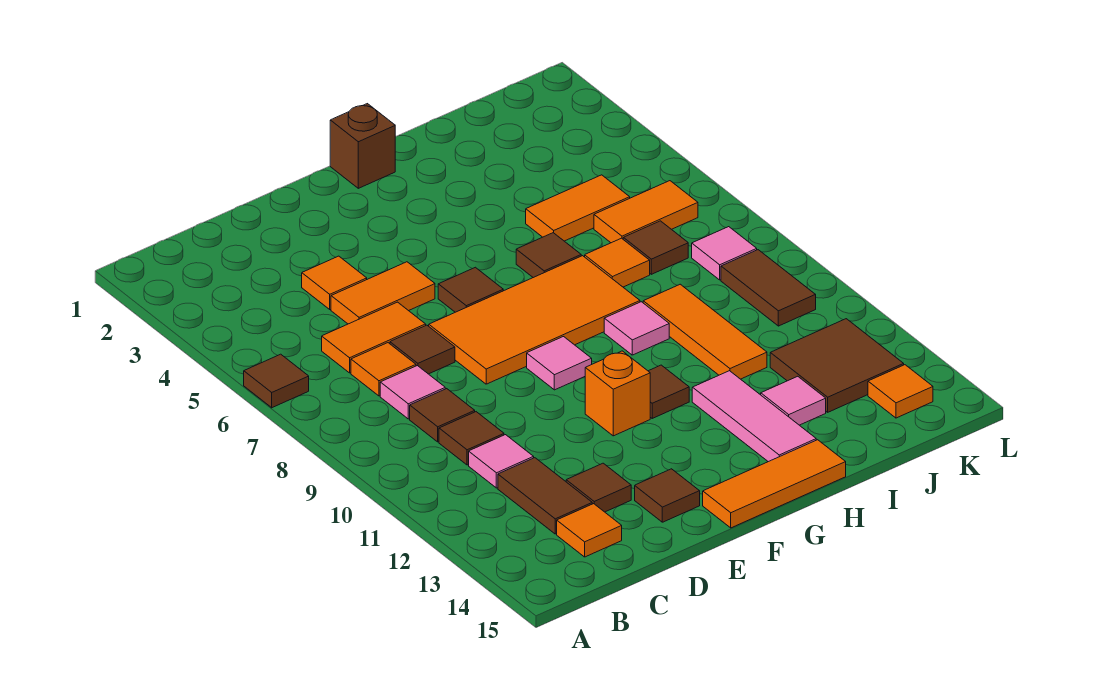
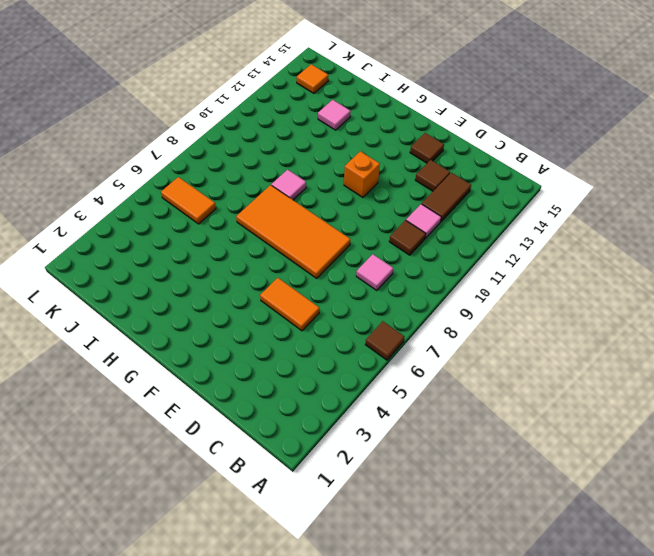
none -> orange 1x2 tile [322,302,426,373]
none -> orange 1x1 tile [351,343,416,396]
none -> brown 1x1 tile [410,389,475,442]
none -> orange 1x1 tile [557,504,622,557]

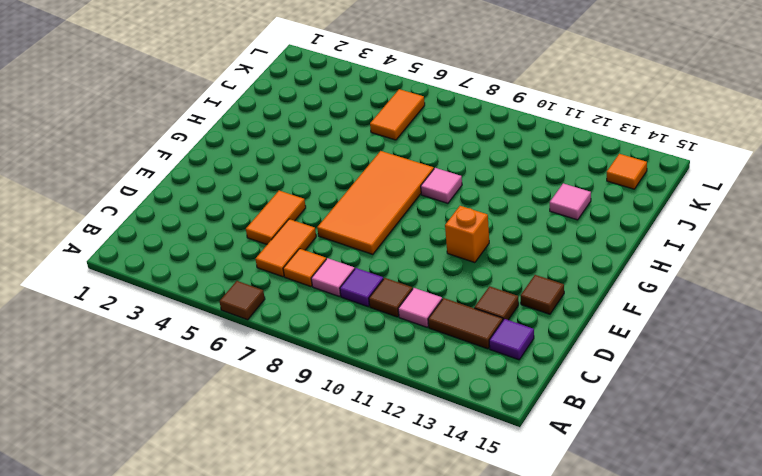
purple 1x1 tile [340,268,383,307] -> brown 1x1 tile [410,389,475,442]
purple 1x1 tile [489,319,534,360] -> orange 1x1 tile [557,504,622,557]
none -> orange 1x1 tile [302,256,367,309]
none -> brown 1x1 tile [390,325,455,374]
none -> brown 1x1 tile [438,267,503,312]
none -> pink 1x1 tile [527,337,592,390]

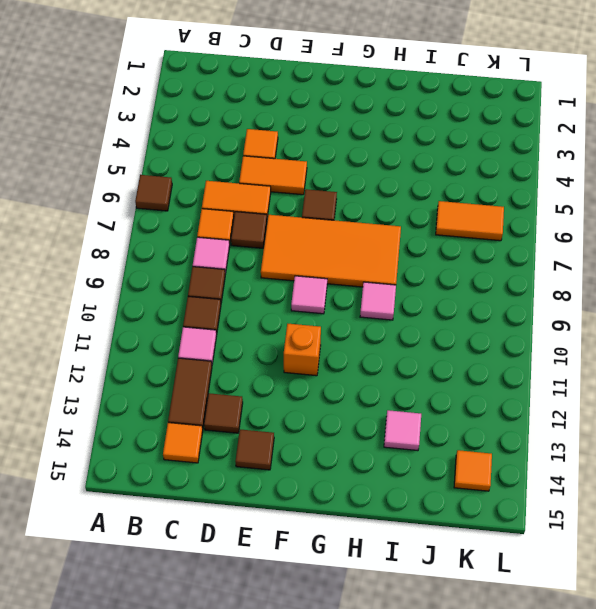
none -> orange 1x3 tile [703,440,846,528]
none -> brown 1x1 brick [330,104,395,188]
none -> brown 1x1 tile [649,365,689,418]
none -> brown 1x1 tile [516,233,581,278]

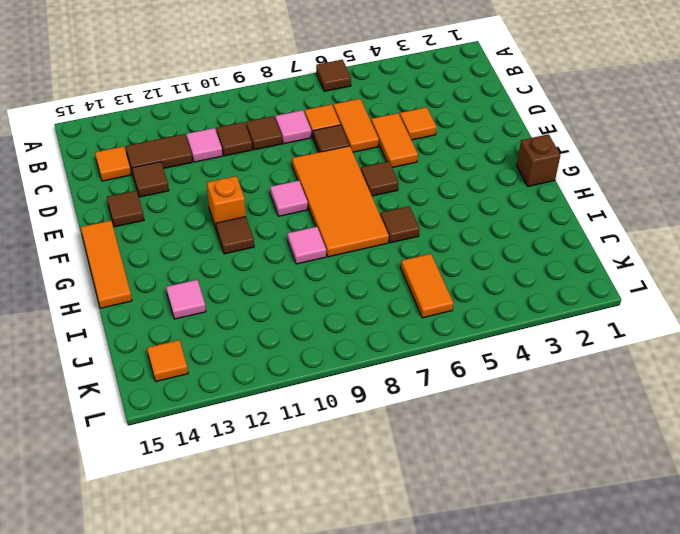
none -> pink 1x3 tile [692,371,816,462]
none -> orange 1x2 tile [526,175,630,241]
none -> orange 1x1 tile [585,238,650,287]
none -> orange 1x3 tile [643,284,767,379]

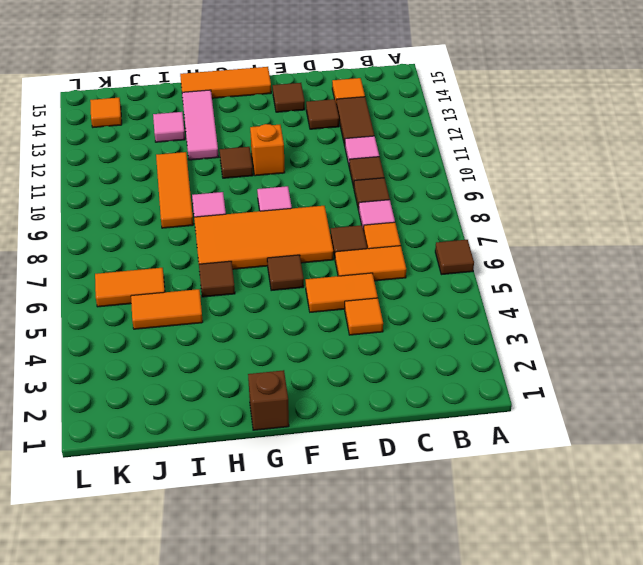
none -> orange 1x1 tile [585,238,650,287]
none -> brown 1x1 tile [623,221,688,274]
none -> brown 2x2 tile [770,319,904,412]
none -> pink 1x1 tile [692,227,757,280]

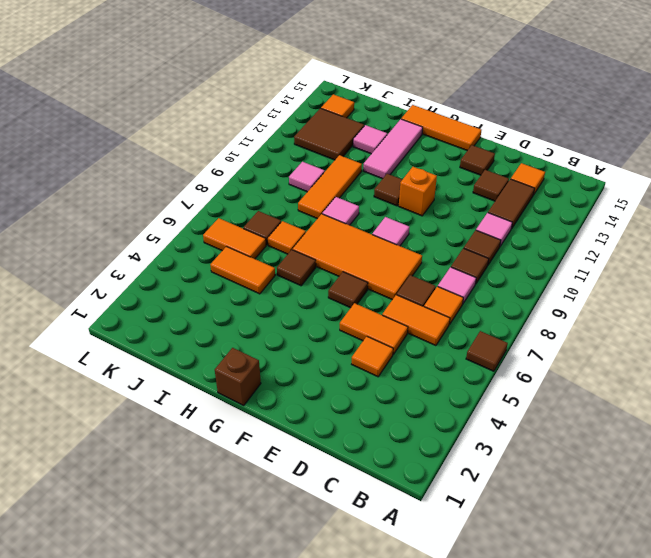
pink 1x1 tile [289,162,325,192] -> pink 1x1 tile moved to [692,227,757,280]
none -> brown 1x2 tile [721,250,816,326]

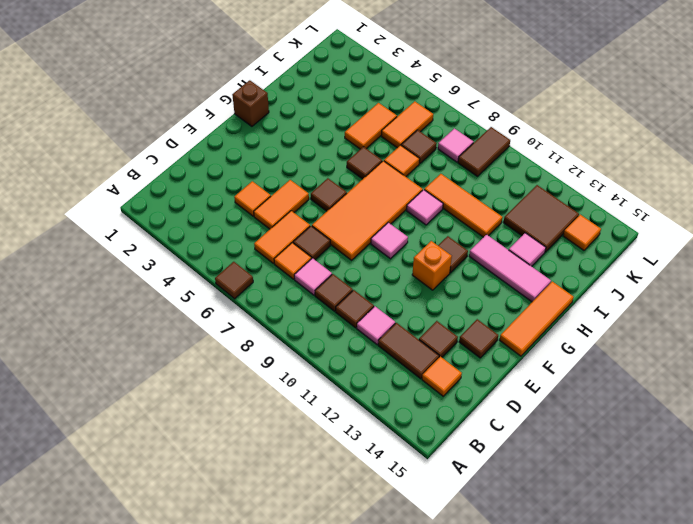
brown 1x2 tile [458,127,510,176] -> brown 1x2 tile turned to [721,250,816,326]

